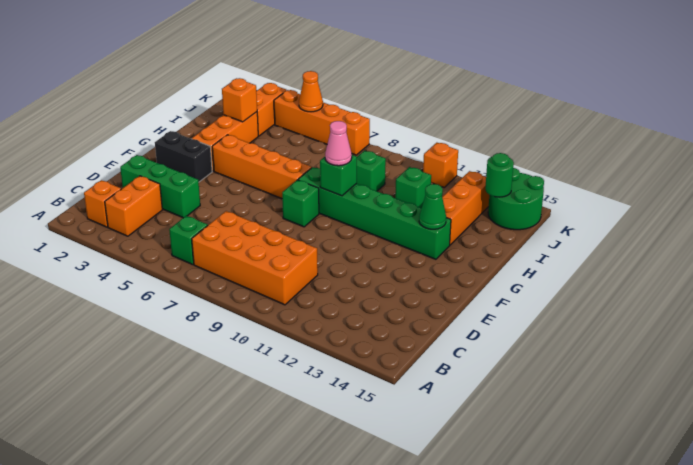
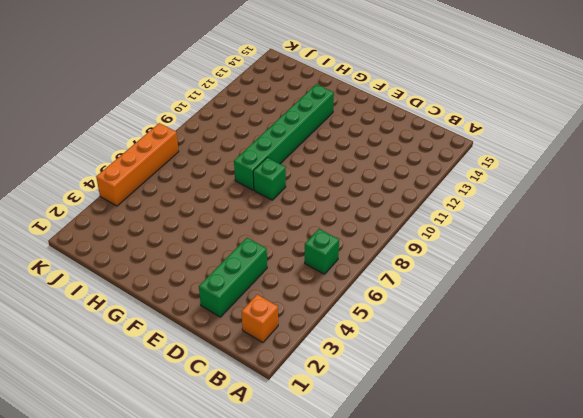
none -> orange 1x2 brick [105,176,162,236]
none -> orange 2x4 brick [192,211,318,305]
none -> black 1x2 brick [155,131,212,182]

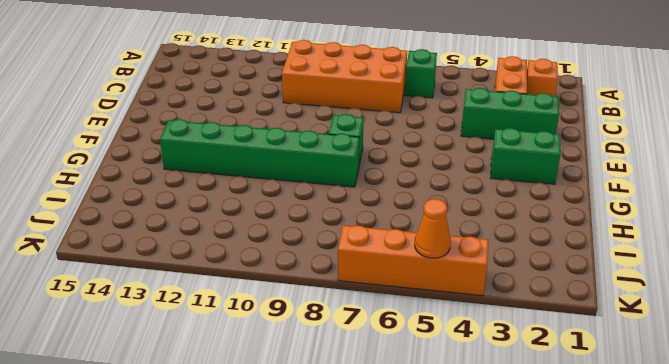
green 1x2 brick [491,128,561,184] -> black 1x2 brick [155,131,212,182]
none -> orange 1x3 brick [192,112,258,171]
none -> orange 1x4 brick [212,135,312,199]
none -> orange 1x3 brick [442,171,489,245]

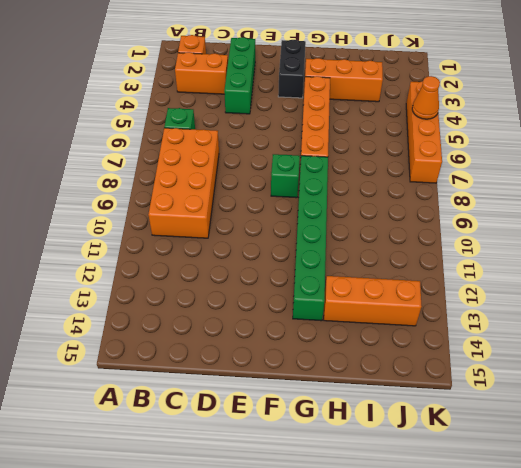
none -> green 1x1 brick [356,151,386,191]
none -> green 1x1 brick [395,167,431,208]
none -> orange 1x2 brick [256,83,287,136]

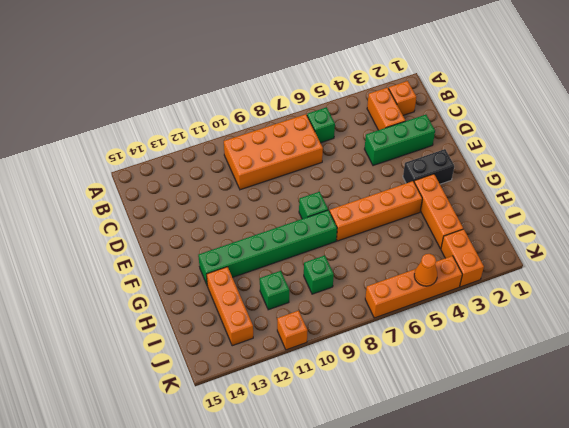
none -> green 2x2 round brick [488,168,544,230]
none -> green 1x1 brick [320,155,357,196]
none -> green 1x1 cone [419,184,446,229]

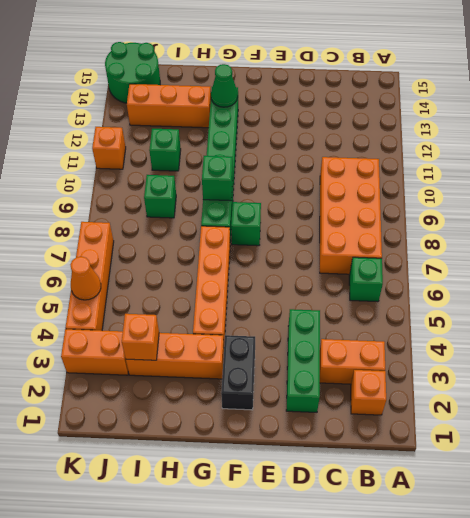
none -> green 1x1 round brick [485,153,514,197]
none -> pink 1x1 cone [325,121,352,166]

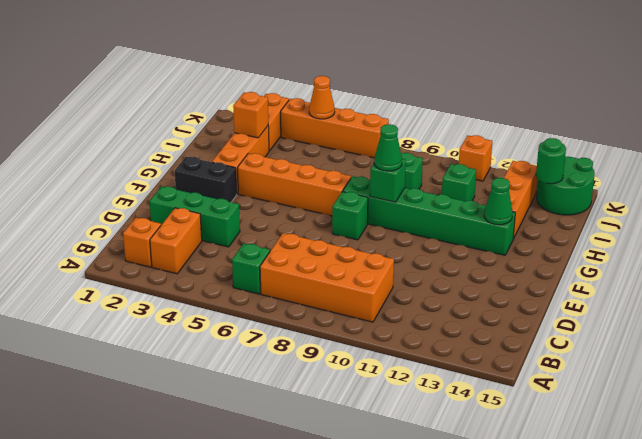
green 1x1 cone [374,124,402,171] -> pink 1x1 cone [325,121,352,166]

